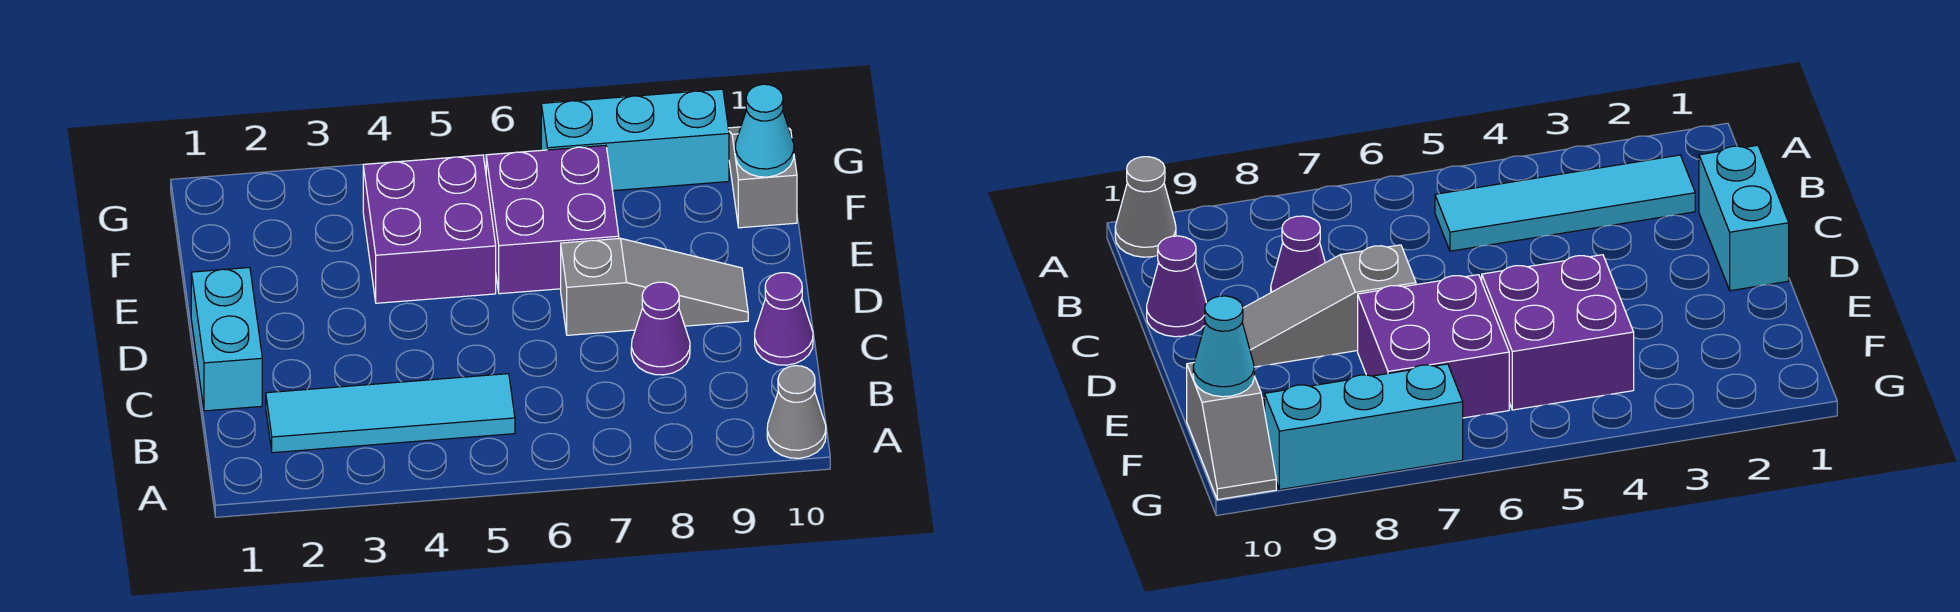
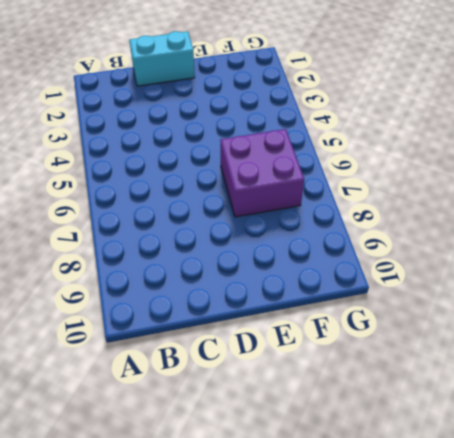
none -> grey 1x1 cone [767,366,826,458]
none -> cyan 1x4 tile [266,374,515,453]

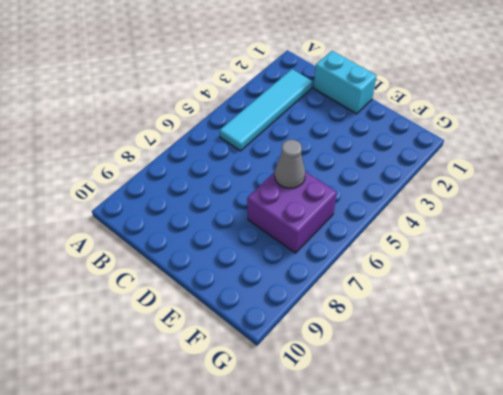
grey 1x1 cone [275,140,305,188] -> grey 1x1 cone moved to [767,366,826,458]
none -> purple 1x1 cone [631,282,690,375]
none -> purple 1x1 cone [755,273,813,365]

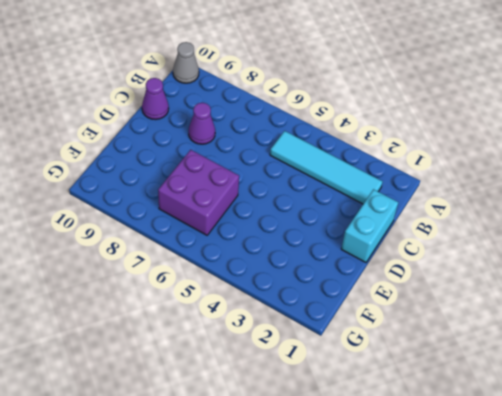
none -> grey 1x3 slope [561,238,748,335]
none -> purple 2x2 brick [363,155,496,303]

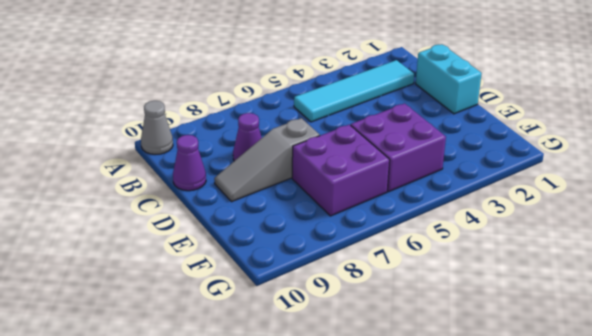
none -> grey 1x2 slope [728,127,797,228]
none -> cyan 1x3 brick [541,89,729,191]

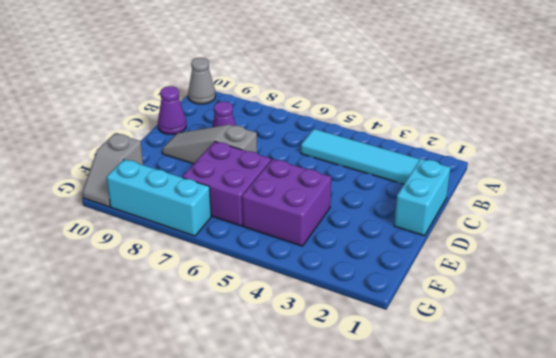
none -> cyan 1x1 cone [735,84,794,177]

